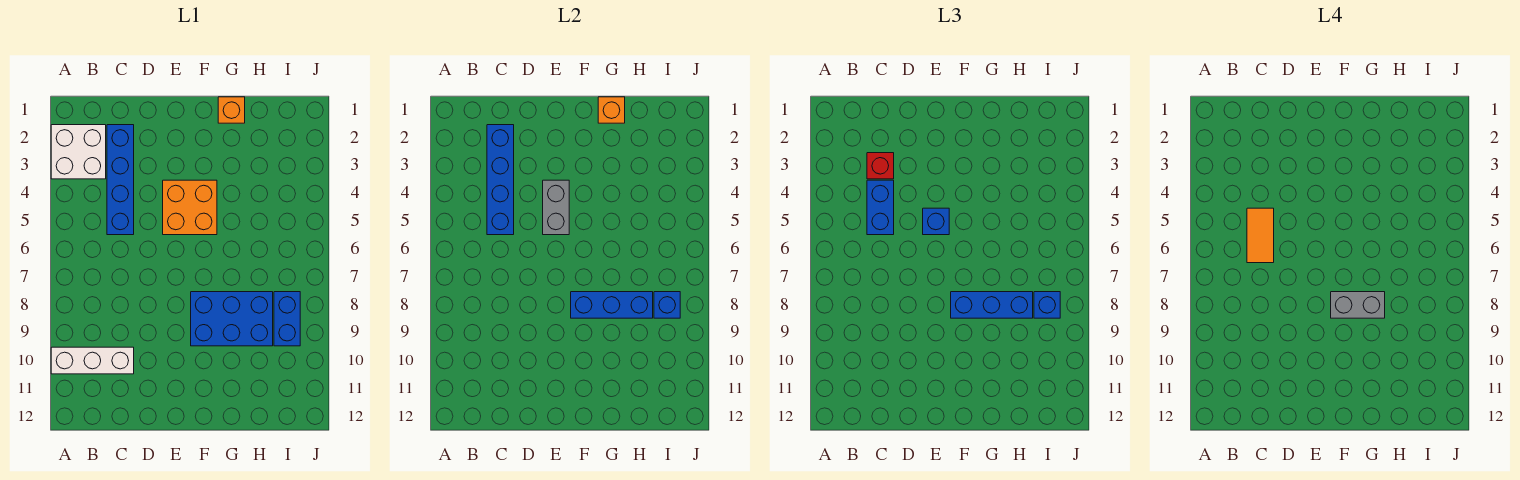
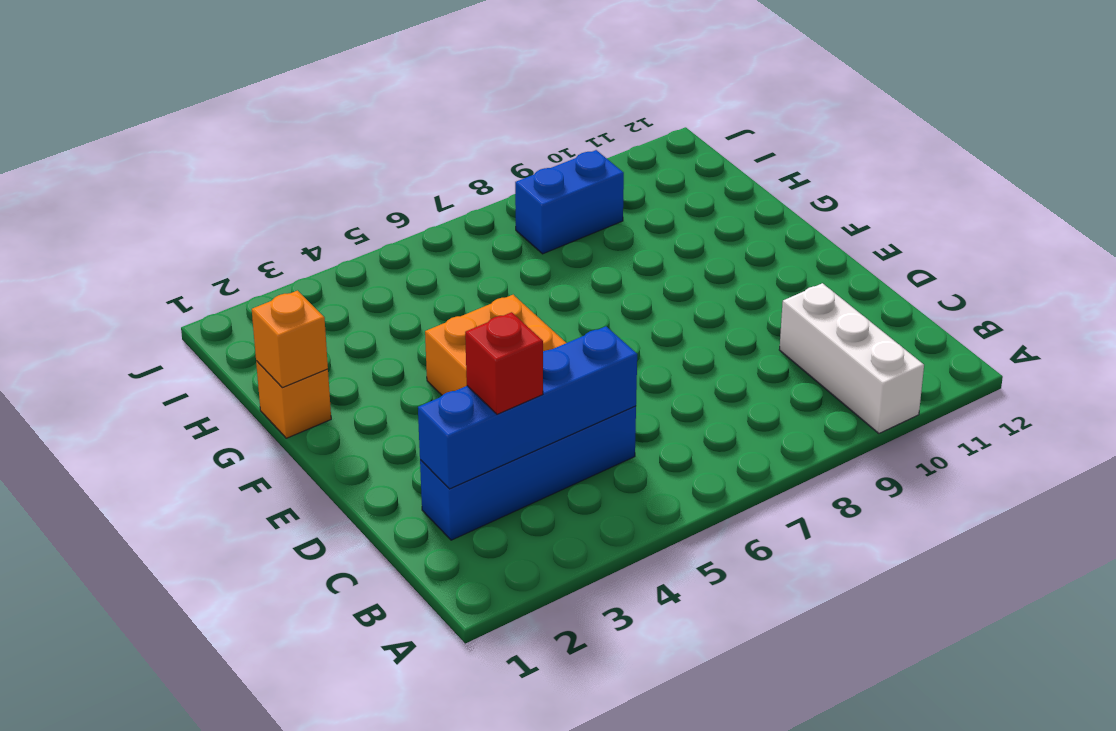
none -> white 2x2 brick [51,125,106,179]
none -> blue 2x3 brick [191,292,273,346]
none -> grey 1x2 brick [543,180,569,235]

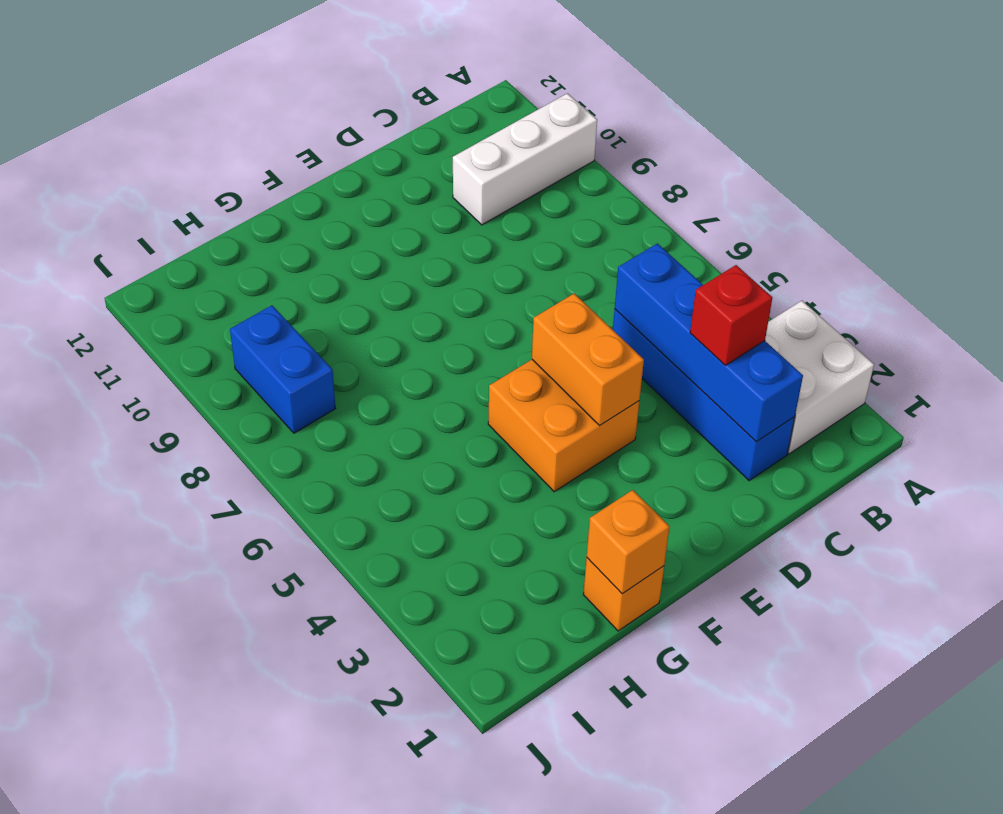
orange 1x2 brick [532,293,644,425] -> grey 1x2 brick [543,180,569,235]
none -> blue 2x3 brick [191,292,273,346]
none -> blue 1x3 brick [571,292,653,318]
none -> blue 1x1 brick [654,292,680,318]

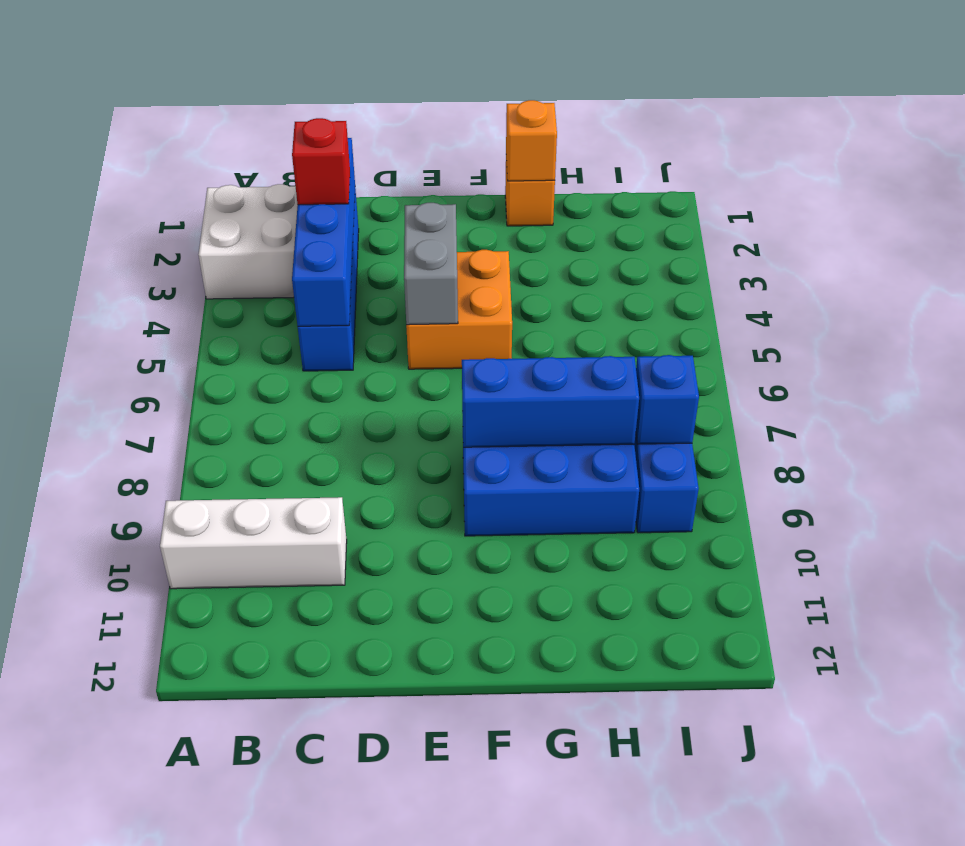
none -> blue 1x2 brick [867,180,894,235]
none -> blue 1x1 brick [923,208,949,235]
none -> blue 1x3 brick [951,292,1033,318]

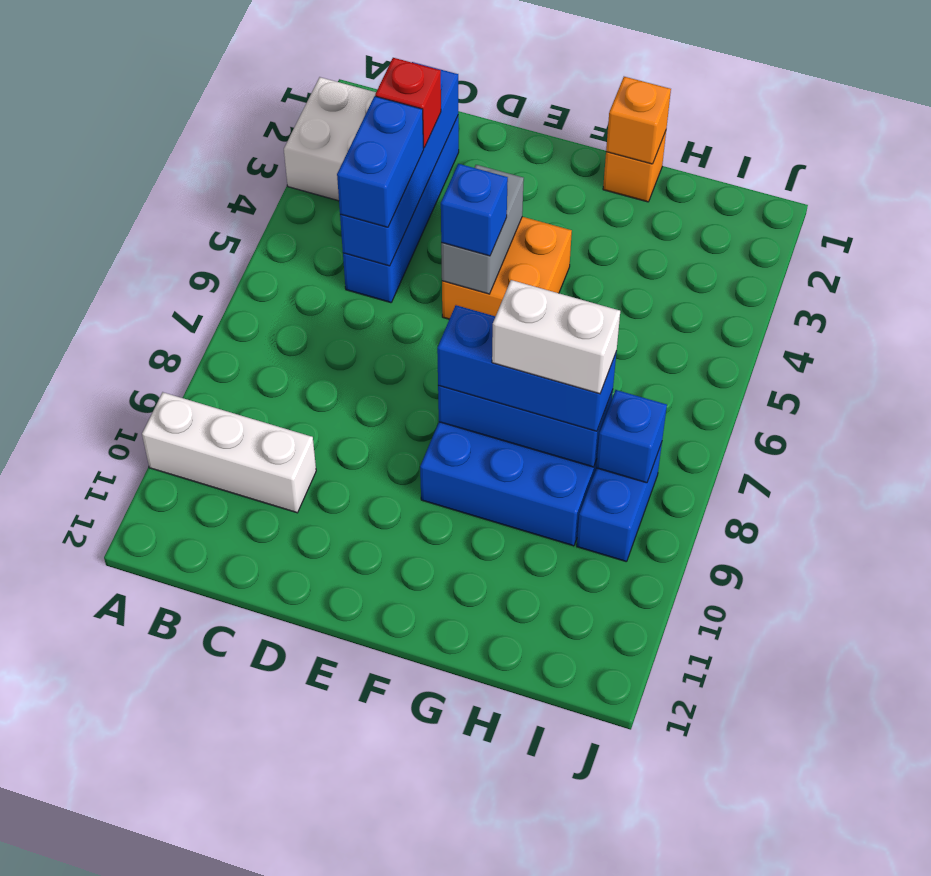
white 1x2 brick [492,280,620,394] -> grey 1x2 brick [1331,292,1385,318]
none -> blue 1x1 brick [1034,292,1060,318]
none -> orange 1x2 tile [1247,208,1274,263]

